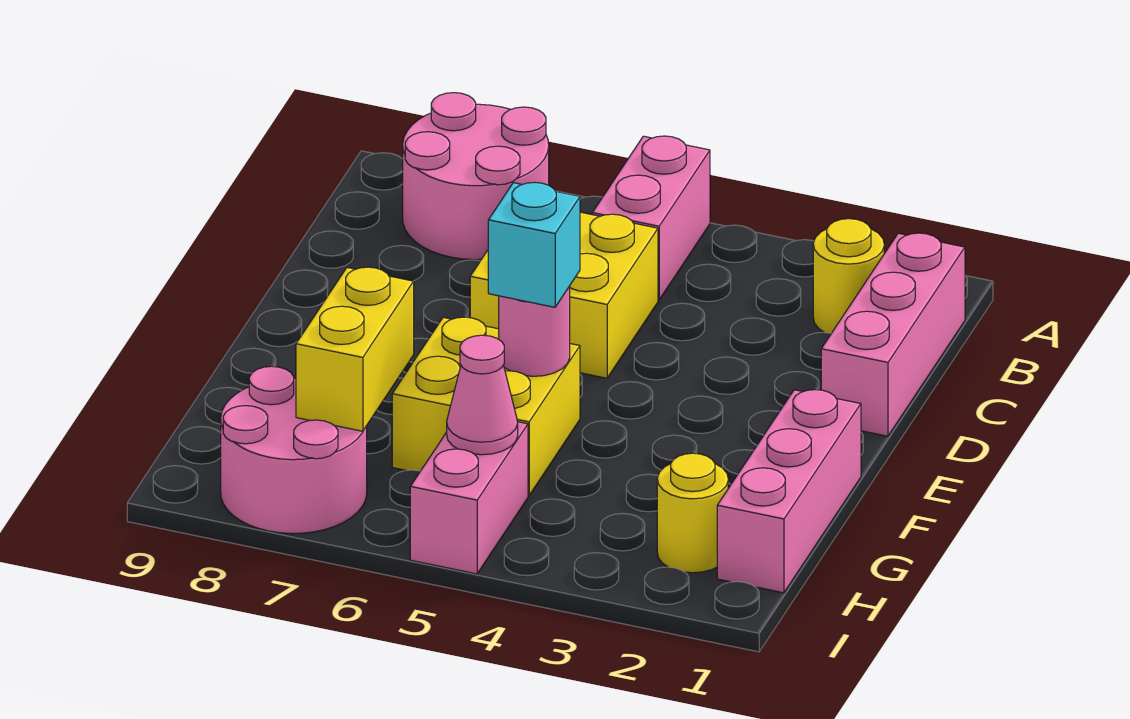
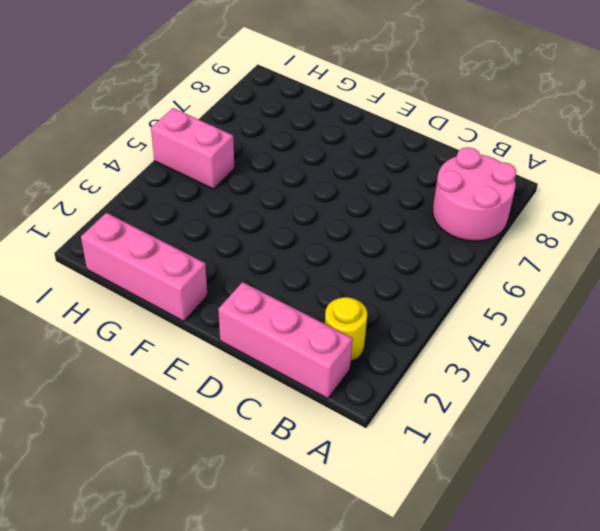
none -> pink 1x2 brick [592,136,710,300]
none -> yellow 2x2 brick [470,212,658,378]
none -> yellow 2x2 brick [392,317,580,496]

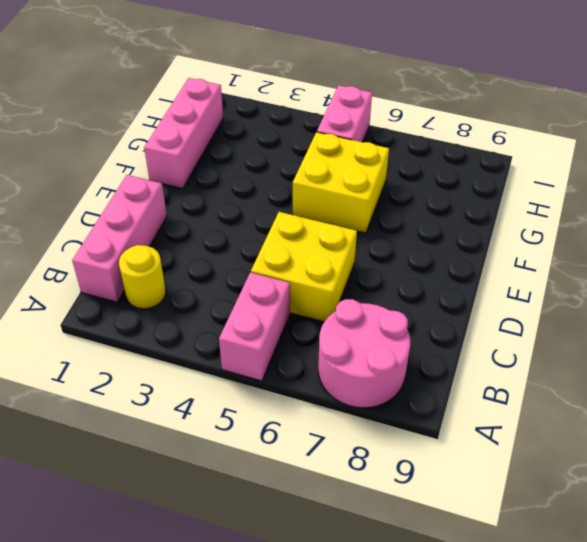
none -> yellow 1x1 round brick [657,453,728,573]
none -> pink 2x2 round brick [221,366,367,533]
none -> pink 1x1 round brick [499,286,570,376]

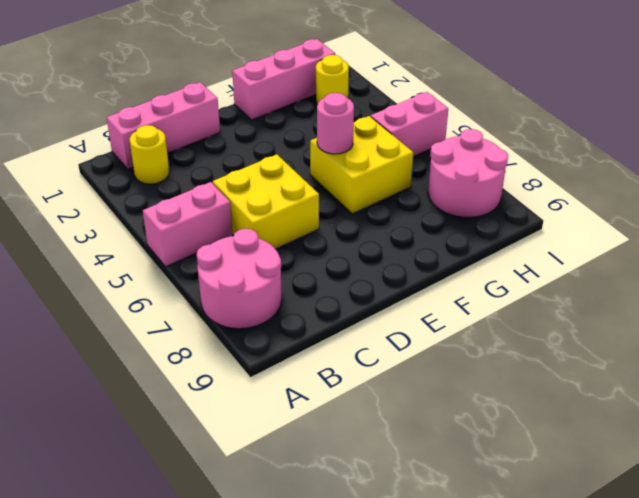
none -> yellow 1x2 brick [296,267,414,431]
none -> pink 1x1 cone [447,335,518,455]
none -> cyan 1x1 brick [488,182,580,307]

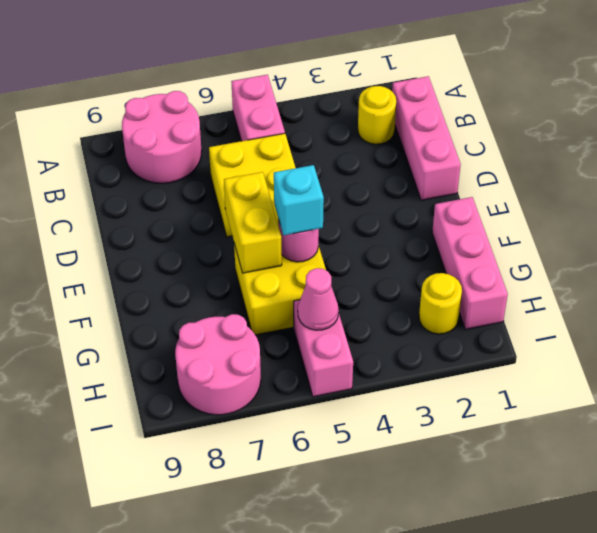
yellow 1x2 brick [224,172,282,273] -> yellow 1x2 brick moved to [296,267,414,431]

